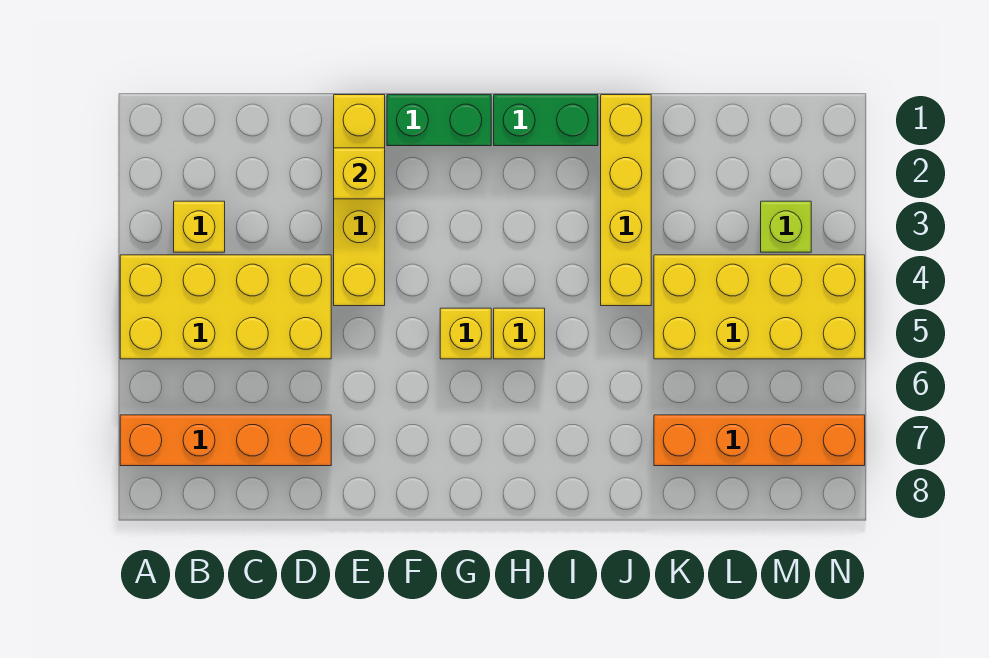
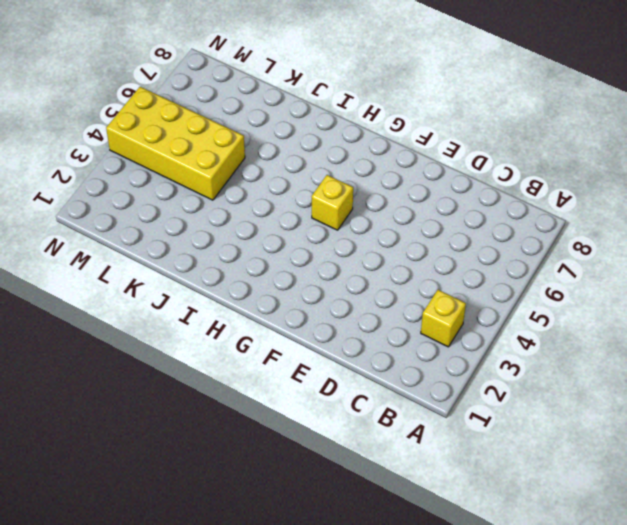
none -> yellow 2x4 brick [120,255,331,359]
none -> orange 1x4 brick [120,415,331,466]
none -> yellow 1x4 brick [334,95,385,306]

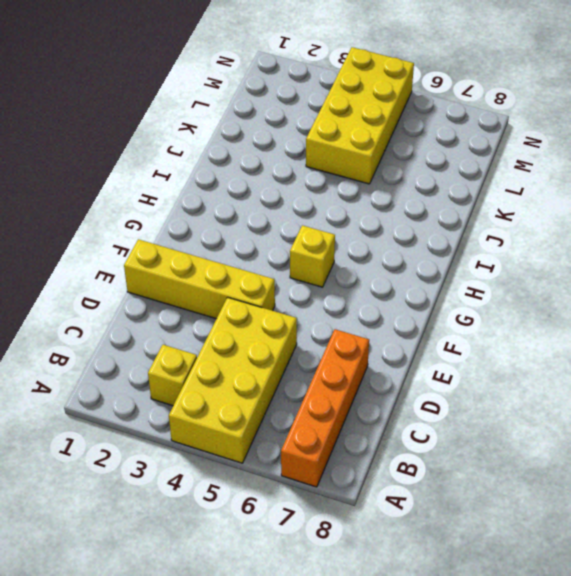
none -> green 1x2 brick [387,95,491,146]
none -> green 1x2 brick [494,95,598,146]
none -> yellow 1x1 brick [494,308,545,359]

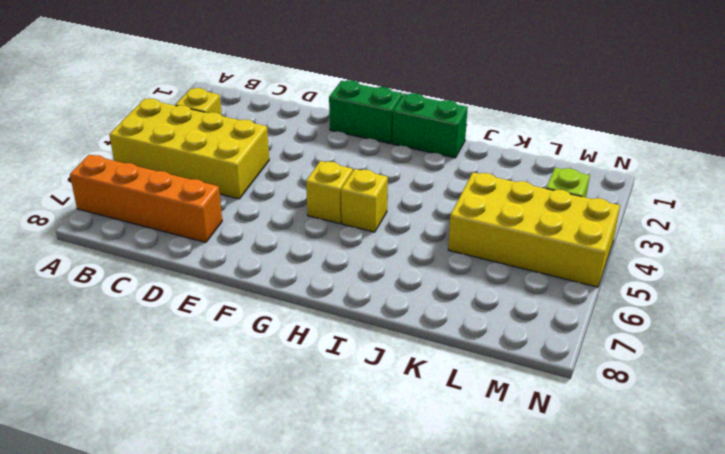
none -> yellow 1x4 brick [334,95,385,306]
none -> yellow 1x4 brick [601,95,651,306]
none -> orange 1x4 brick [654,415,865,466]

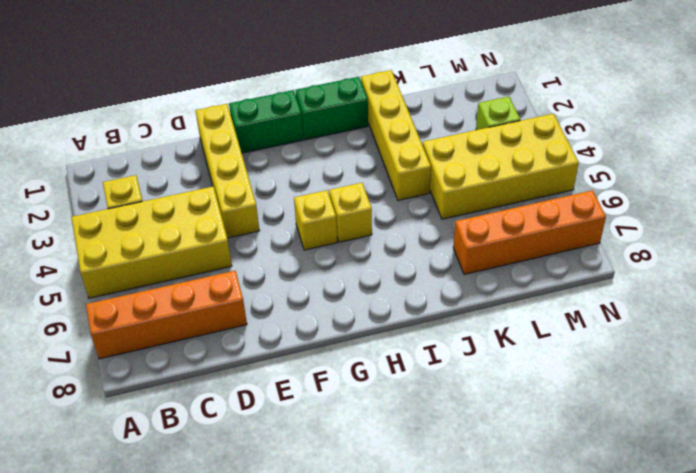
none -> yellow 1x1 brick [334,148,385,199]

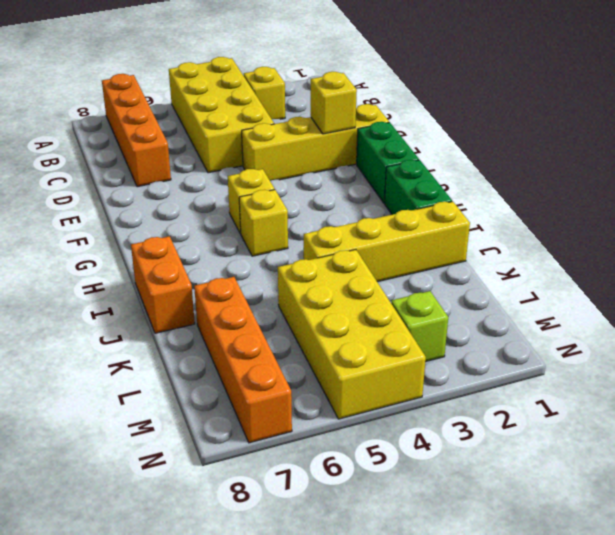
orange 1x2 brick [131,236,195,333] -> none

